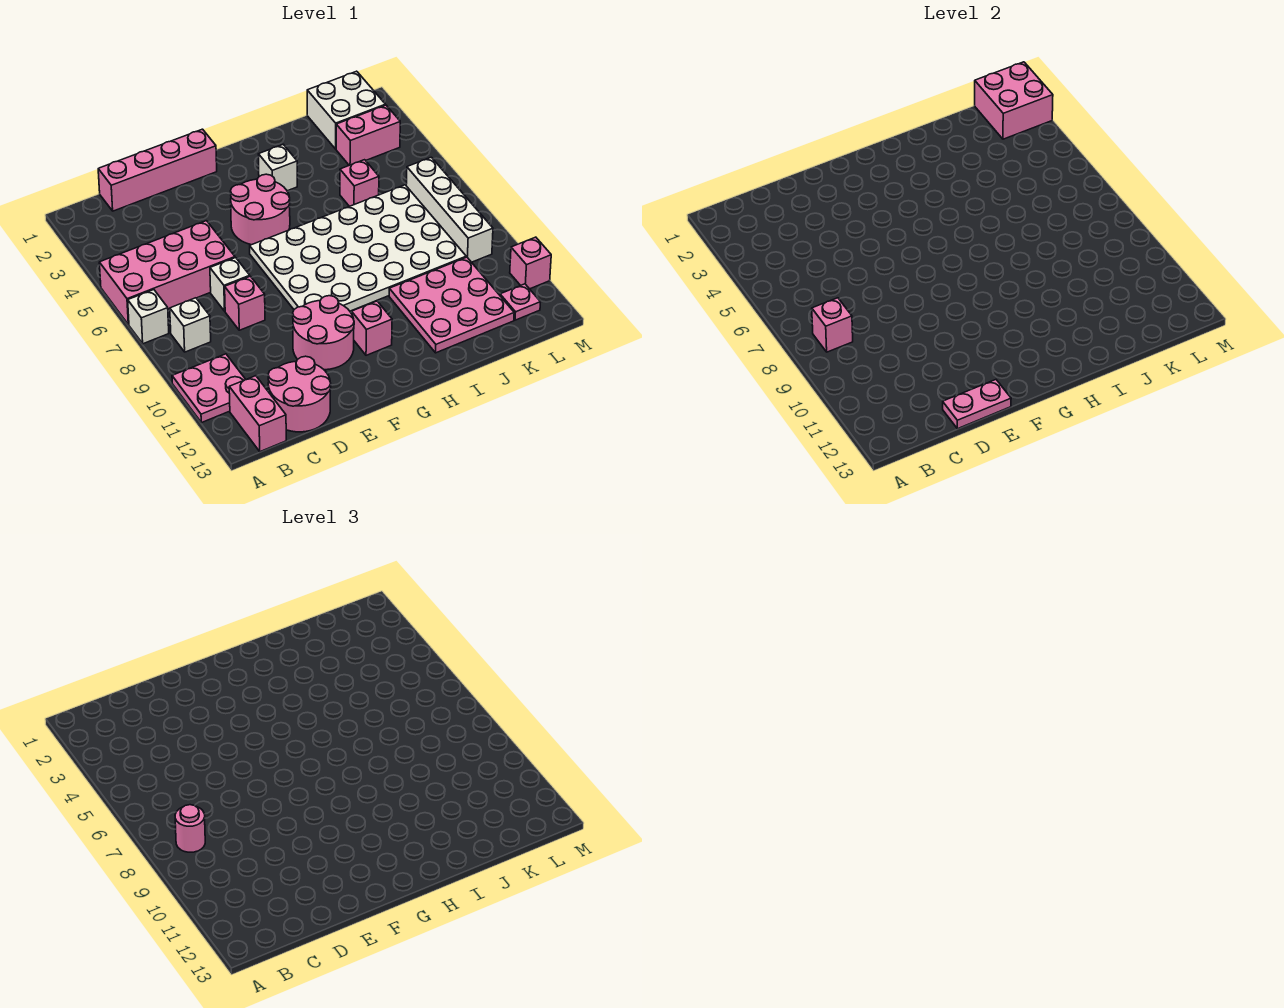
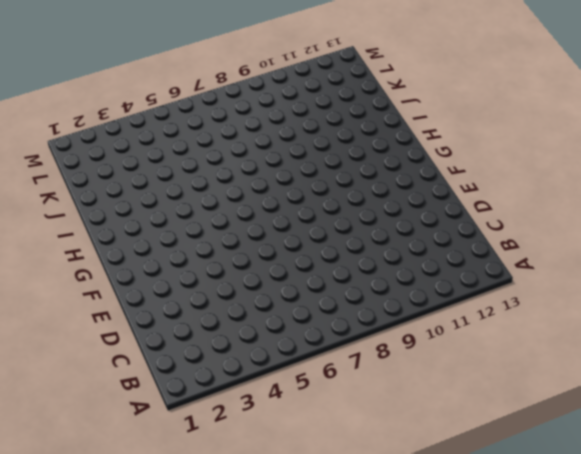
none -> pink 2x4 brick [99,221,235,325]
none -> white 1x1 brick [128,290,169,344]
none -> pink 2x2 plate [172,354,246,423]

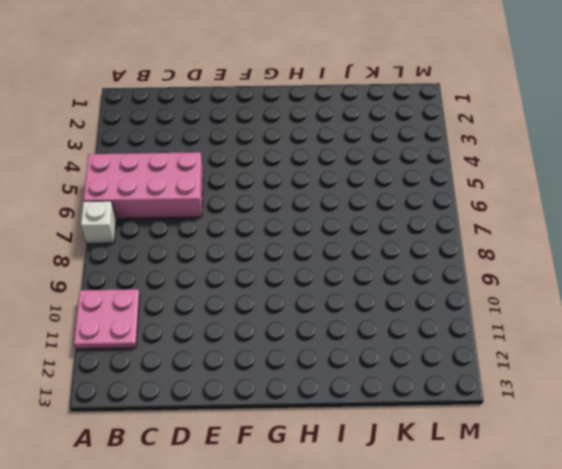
none -> white 1x1 brick [170,298,211,352]
none -> pink 1x2 brick [229,376,286,452]
none -> pink 1x4 brick [98,129,217,211]

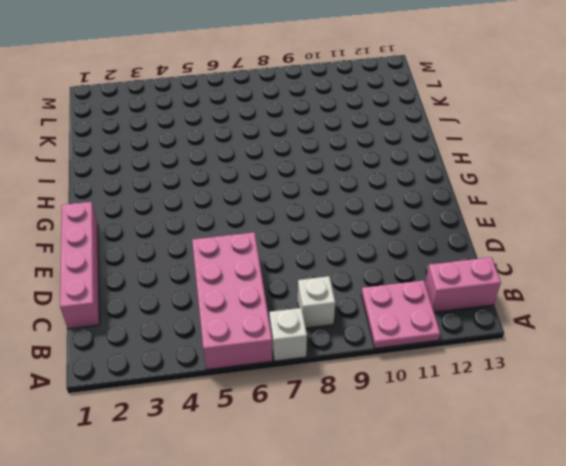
none -> pink 2x2 round brick [268,356,331,432]
none -> white 1x1 brick [210,258,250,311]
none -> pink 1x1 brick [225,276,265,330]

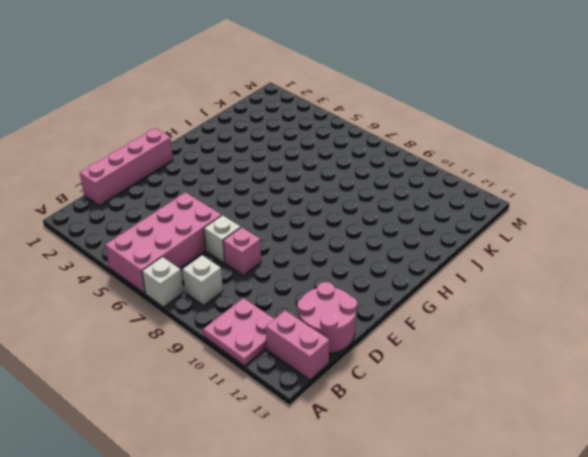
none -> pink 2x2 round brick [293,296,354,370]
none -> pink 2x2 round brick [231,174,290,245]
none -> white 4x6 plate [250,185,466,311]

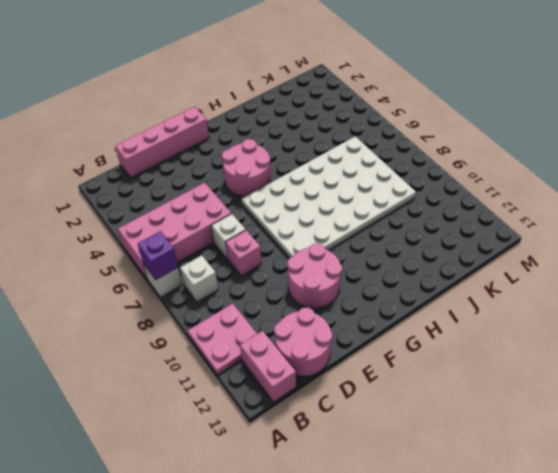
purple 1x1 brick [138,231,178,279] -> none
none -> pink 1x1 brick [352,301,392,355]
none -> white 1x1 brick [259,145,297,191]
none -> pink 3x3 plate [389,257,514,353]

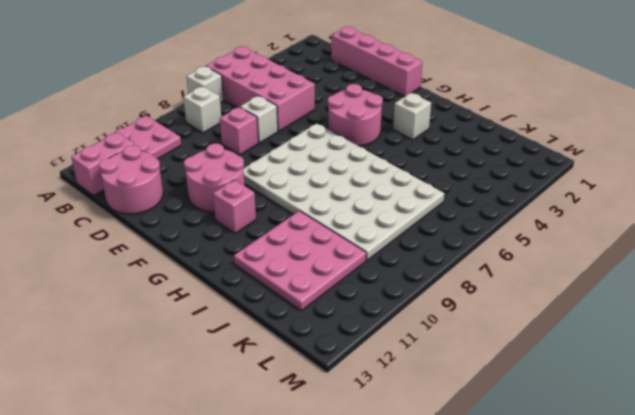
none -> pink 1x1 brick [340,160,379,206]
none -> white 2x2 brick [307,71,386,149]
none -> pink 1x2 brick [336,105,400,165]

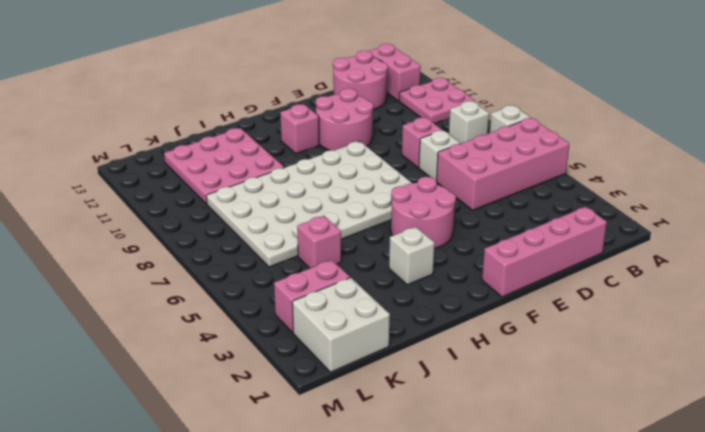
none -> white 1x4 brick [406,157,493,262]
none -> pink 1x1 plate [500,284,540,320]
none -> pink 1x1 brick [510,237,551,289]

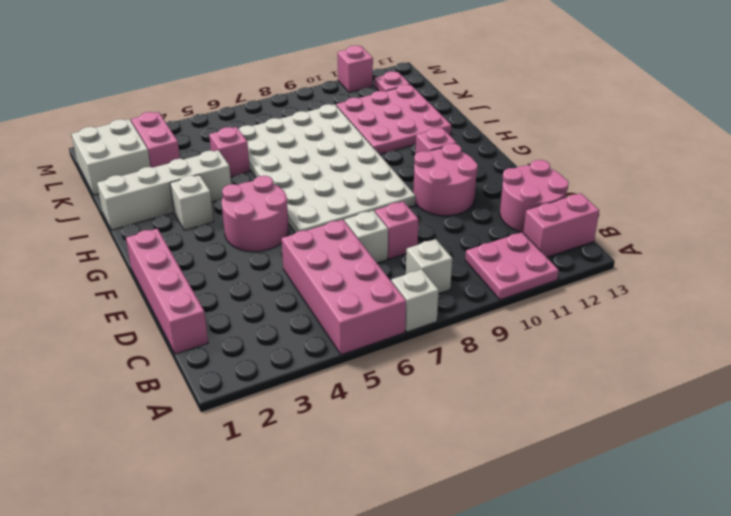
white 1x4 brick [97,150,231,230] -> white 1x4 brick moved to [406,157,493,262]
none -> pink 1x1 brick [812,298,853,352]
none -> pink 1x2 plate [943,380,1011,429]
none -> pink 2x2 brick [975,62,1053,139]

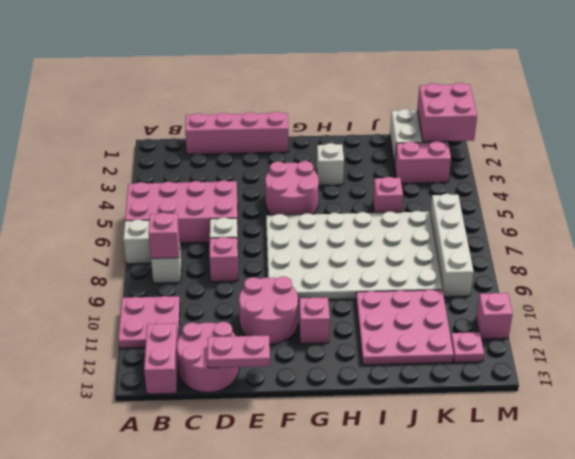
none -> pink 1x1 round brick [175,805,205,852]

